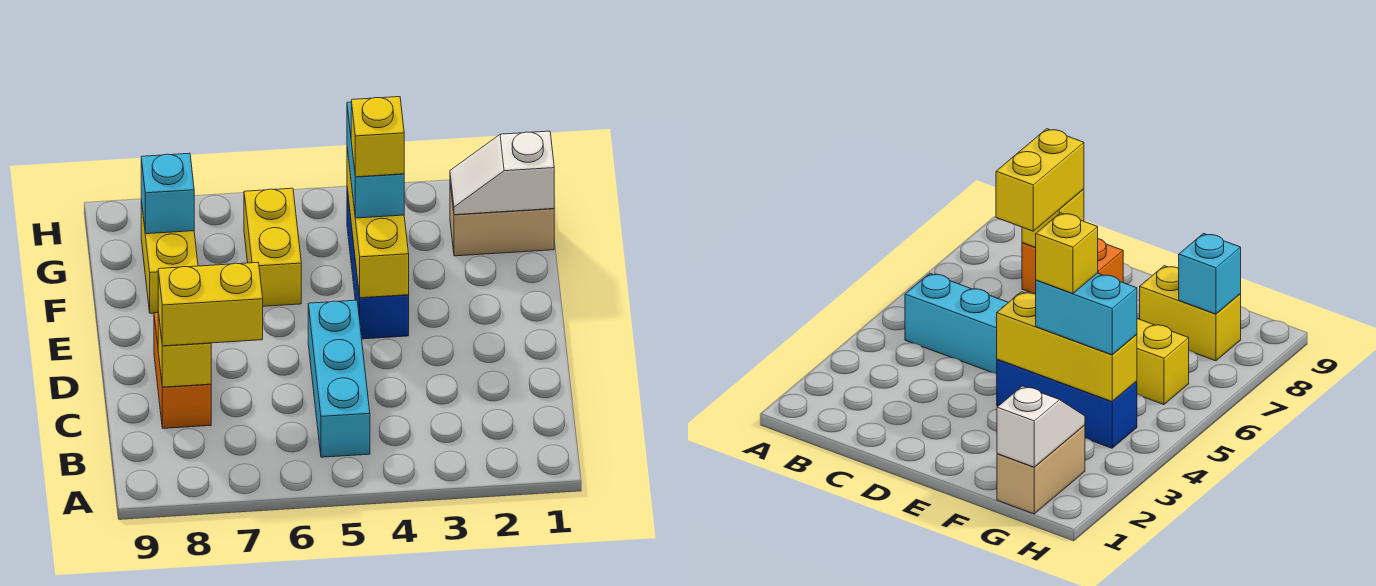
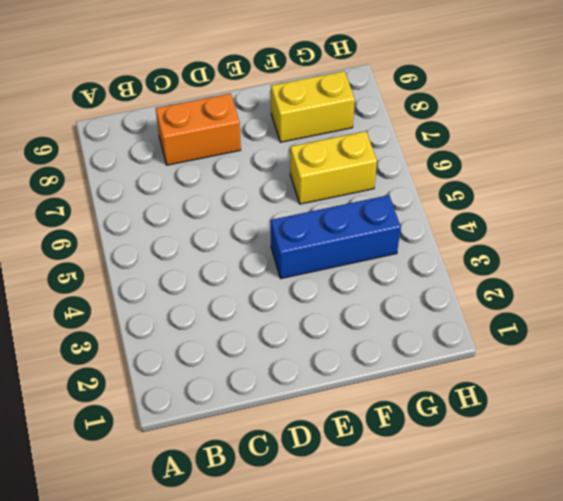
none -> cyan 1x3 brick [308,300,370,457]
none -> tan 1x2 brick [450,184,554,256]
none -> yellow 1x1 brick [158,312,211,387]

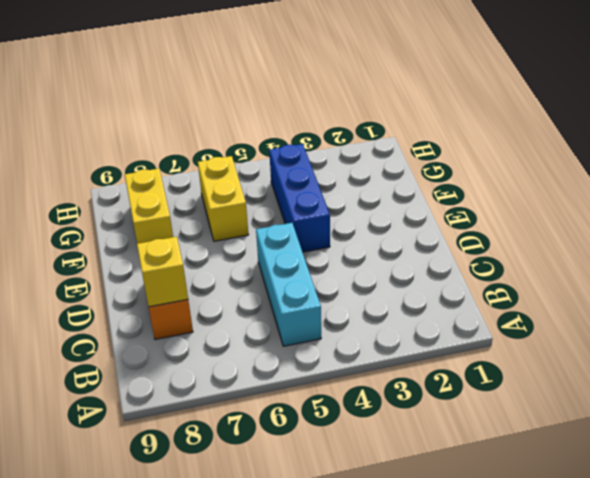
none -> tan 1x2 brick [450,184,554,256]
none -> yellow 1x3 brick [347,148,409,298]
none -> white 1x2 slope [450,131,554,215]

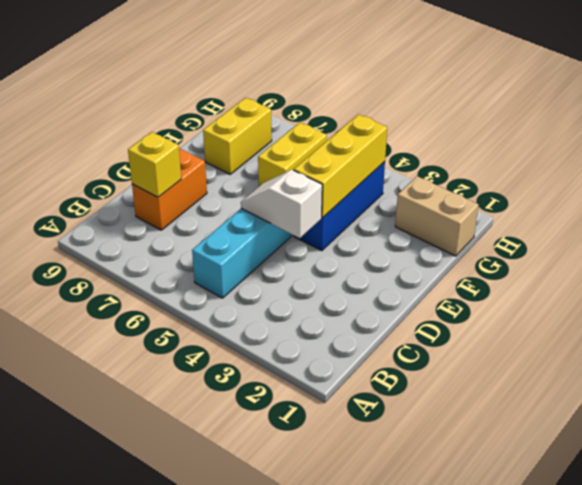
white 1x2 slope [241,170,322,238] -> white 1x2 slope moved to [450,131,554,215]
none -> cyan 1x1 brick [141,153,194,234]
none -> yellow 1x2 brick [158,262,263,346]
none -> cyan 1x2 brick [347,102,404,218]

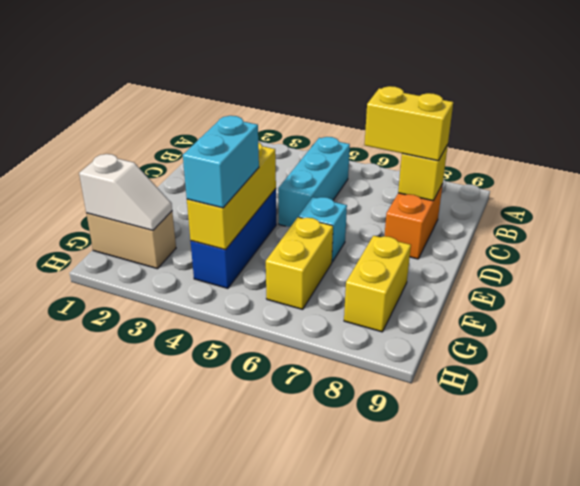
cyan 1x1 brick [299,197,347,262] -> cyan 1x1 brick moved to [141,153,194,234]
none -> yellow 1x1 brick [351,97,404,177]

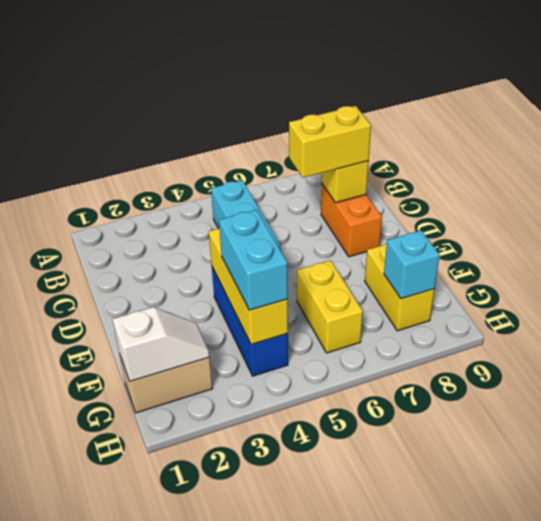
none -> yellow 1x1 brick [351,97,404,177]

